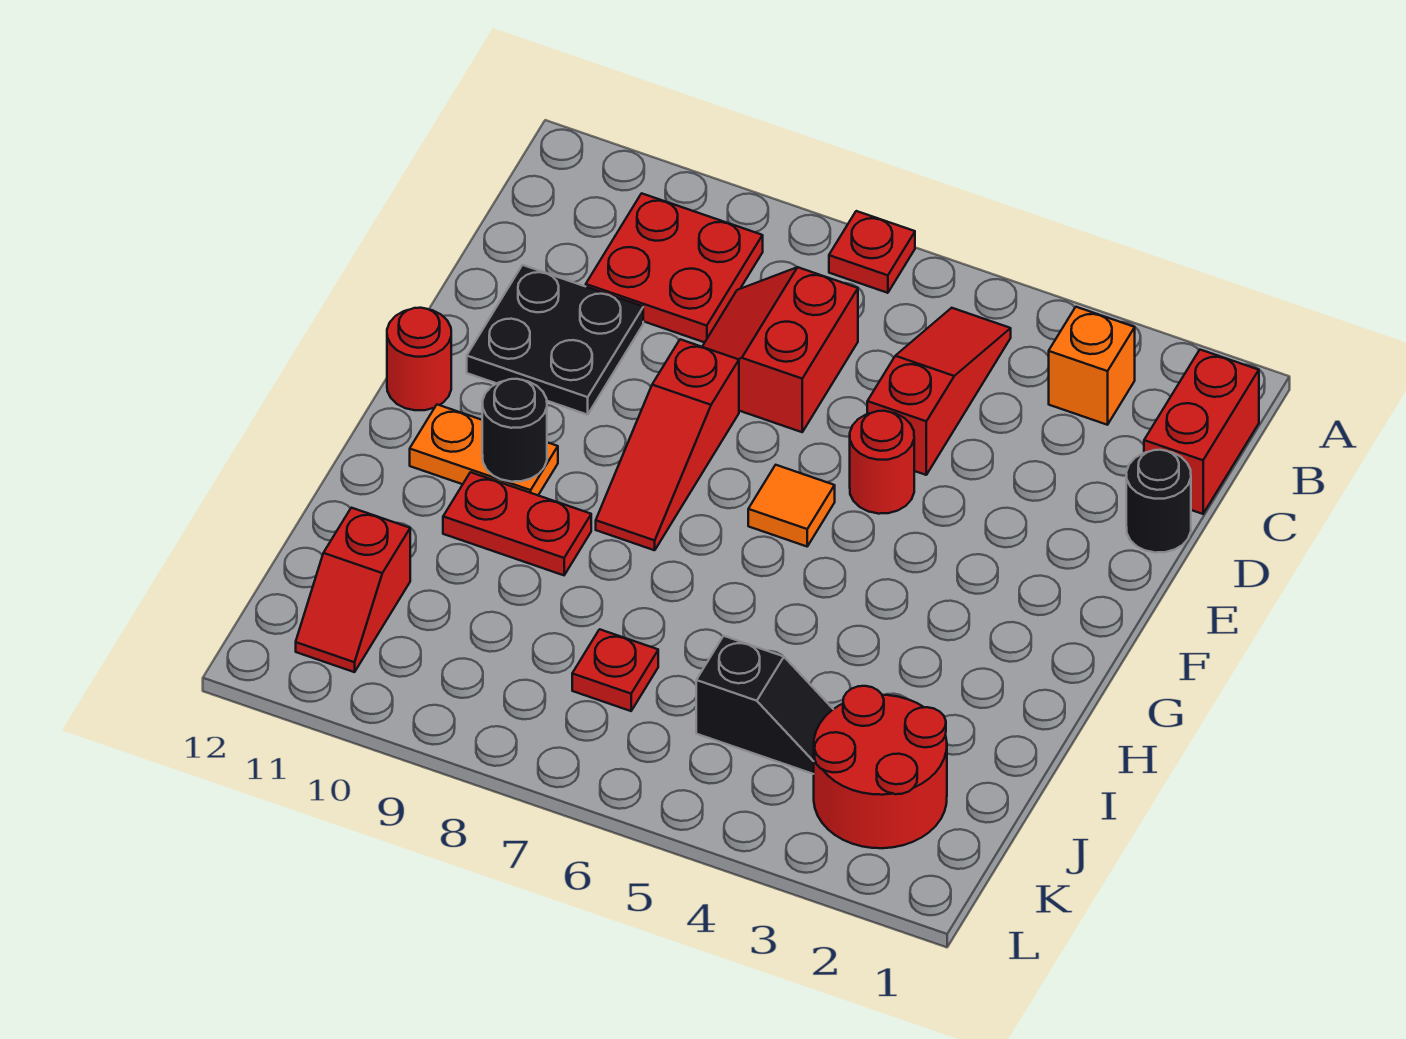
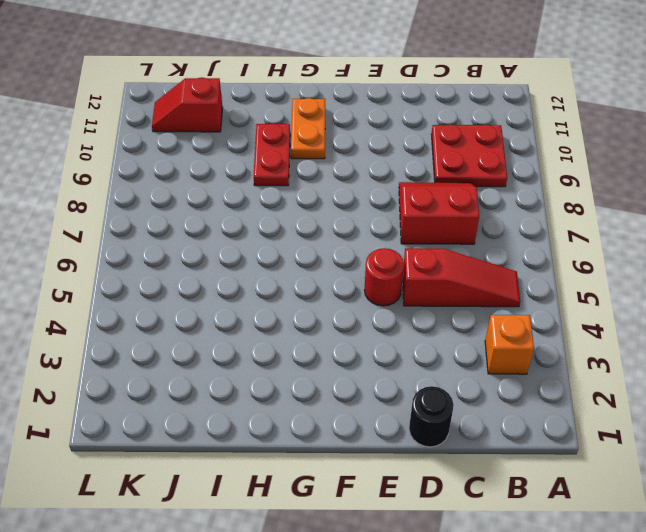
none -> red 1x1 plate [829,211,915,293]
none -> red 1x2 brick [1144,350,1259,514]
none -> black 2x2 plate [467,265,643,415]

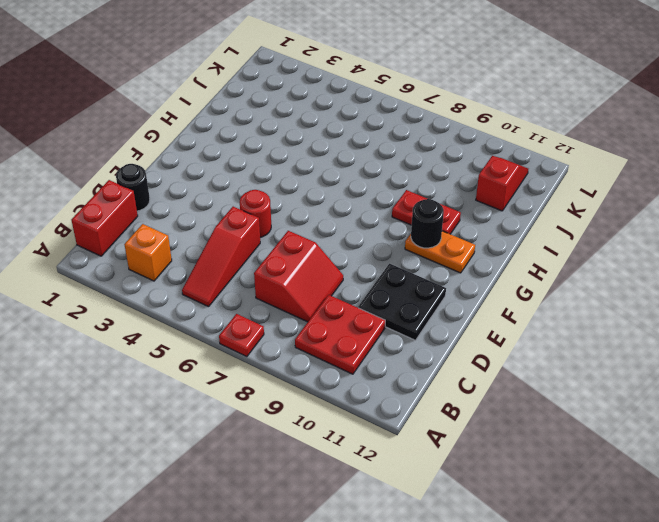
none -> red 1x3 slope [596,339,739,550]
none -> orange 1x1 tile [748,465,835,546]
none -> red 1x1 round brick [387,308,451,410]

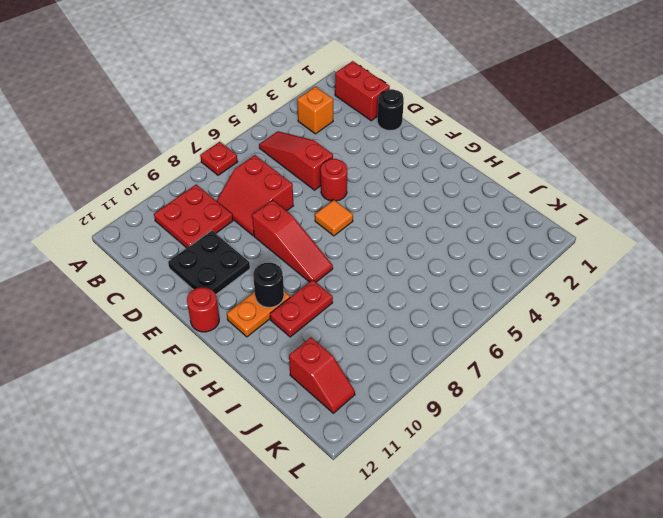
none -> red 2x2 round brick [814,686,947,848]
none -> black 1x2 slope [696,636,833,774]
none -> red 1x1 plate [572,629,658,711]

